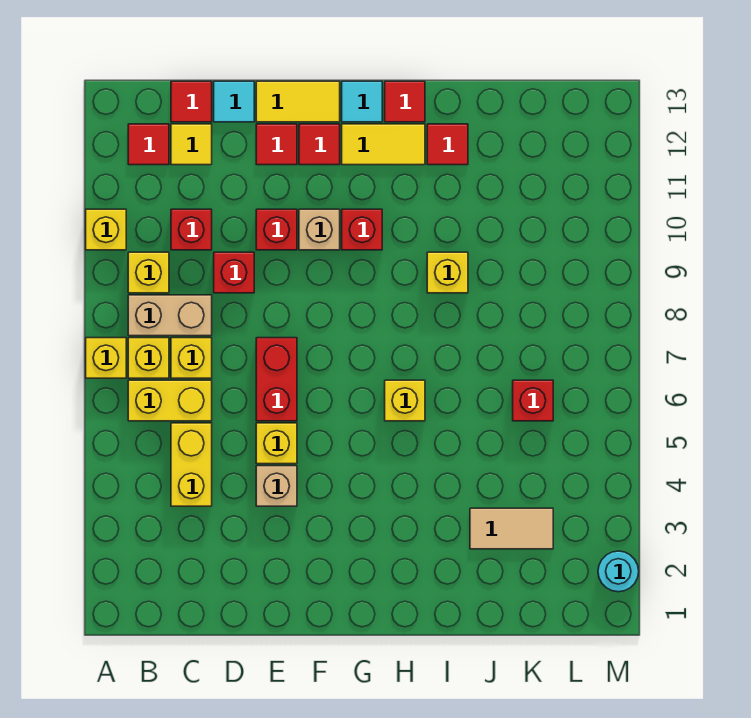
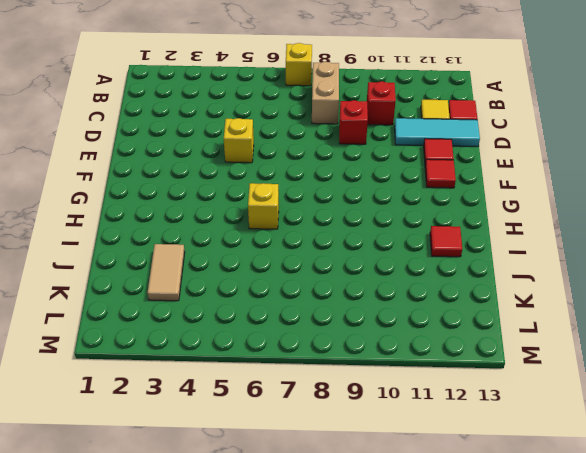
cyan 1x3 tile [394,118,480,147] -> cyan 1x1 tile [214,81,254,122]
none -> yellow 1x1 brick [86,209,126,250]
none -> yellow 1x2 brick [128,380,212,421]
none -> yellow 1x1 brick [128,338,169,378]
none -> yellow 1x1 brick [128,252,169,293]

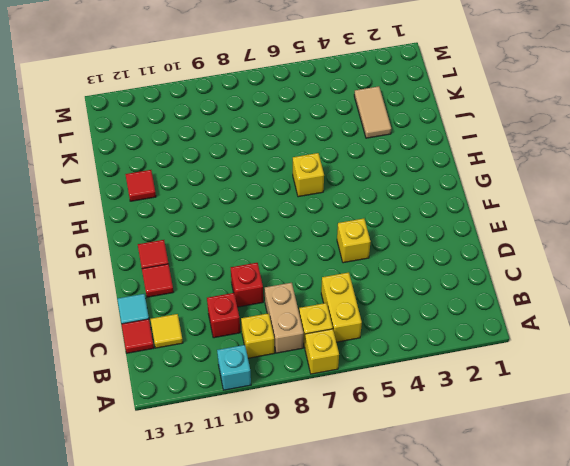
cyan 1x1 brick [217,345,251,390] -> yellow 1x1 brick [86,209,126,250]
none -> red 1x1 tile [128,124,169,165]
none -> yellow 1x2 brick [171,423,212,506]
none -> yellow 1x1 brick [171,338,212,378]
none -> tan 1x1 brick [256,466,297,506]

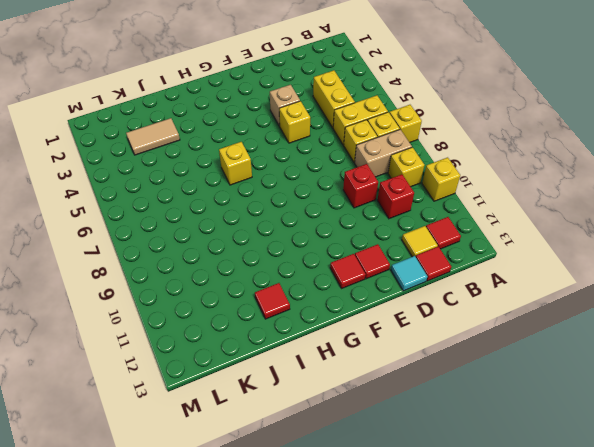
none -> red 1x2 brick [256,338,297,421]
none -> red 1x1 brick [256,209,297,250]
none -> yellow 1x2 tile [256,81,340,122]
none -> tan 1x1 brick [299,209,340,250]

